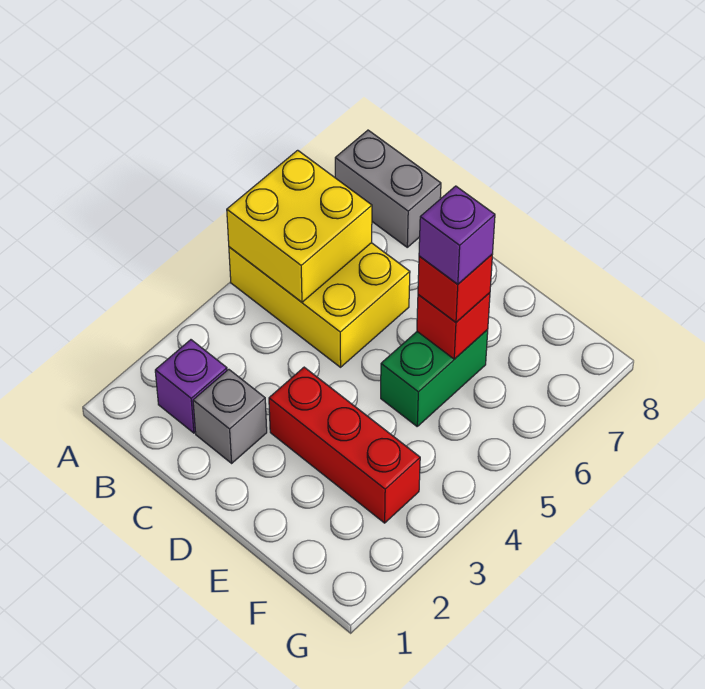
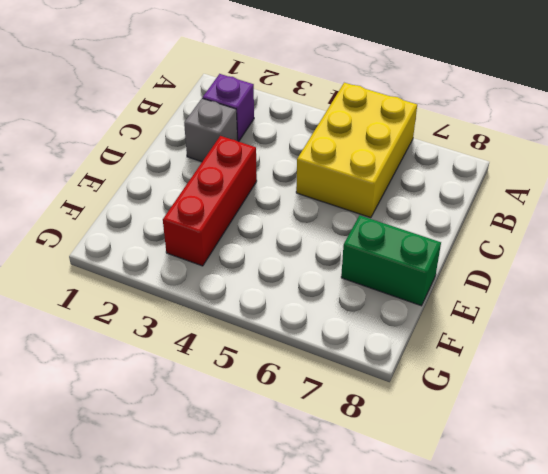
green 1x2 brick [341,215,441,306] -> green 1x2 brick moved to [381,330,488,426]
none -> grey 1x2 brick [335,130,441,247]
none -> yellow 2x2 brick [227,150,372,302]

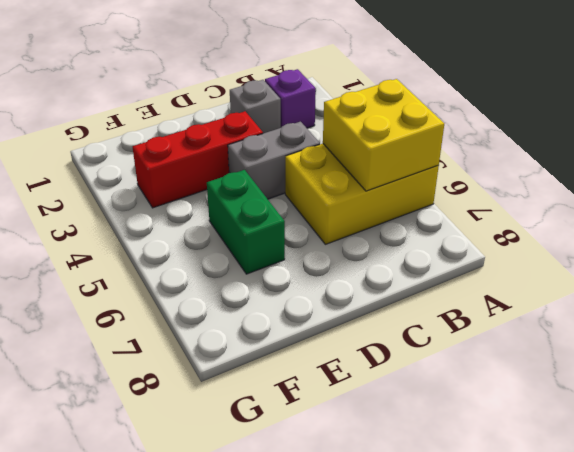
grey 1x2 brick [228,122,320,199] -> grey 1x2 brick moved to [335,130,441,247]
none -> red 1x1 brick [417,293,490,359]
none -> red 1x1 brick [418,255,492,322]

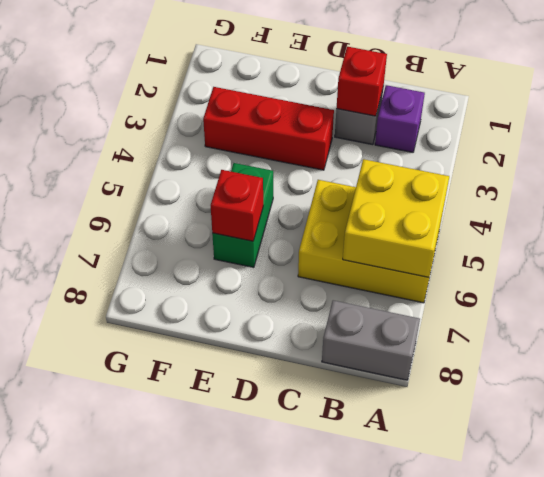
red 1x1 brick [336,47,387,116] -> red 1x1 brick moved to [418,255,492,322]
none -> purple 1x1 brick [419,186,495,284]

